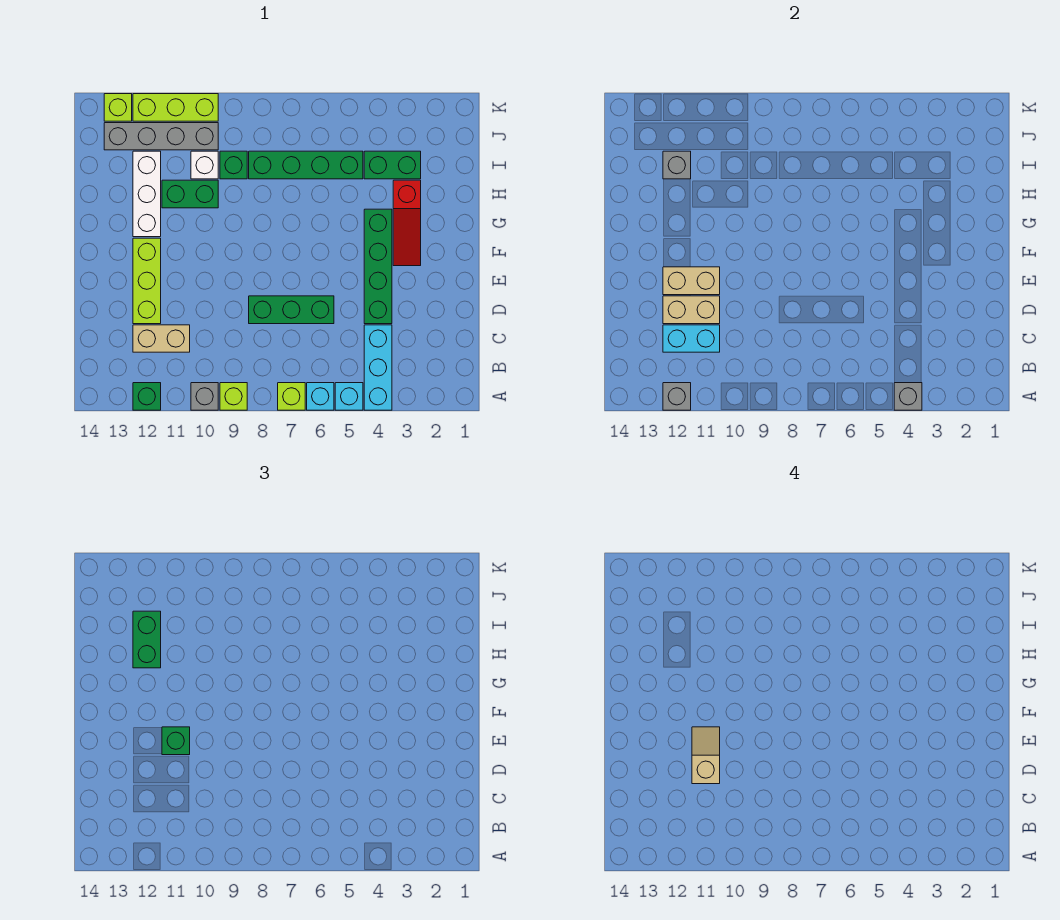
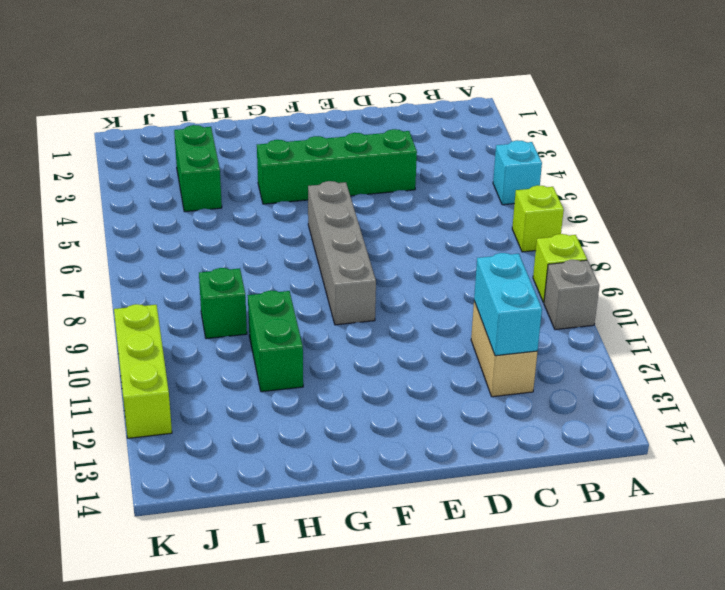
grey 1x4 brick [308,181,376,325] -> grey 1x4 brick moved to [104,123,218,150]
none -> cyan 1x3 brick [364,325,392,410]
none -> cyan 1x1 brick [307,383,334,410]
none -> green 1x1 brick [133,383,161,410]
none -> green 1x3 brick [249,296,334,324]

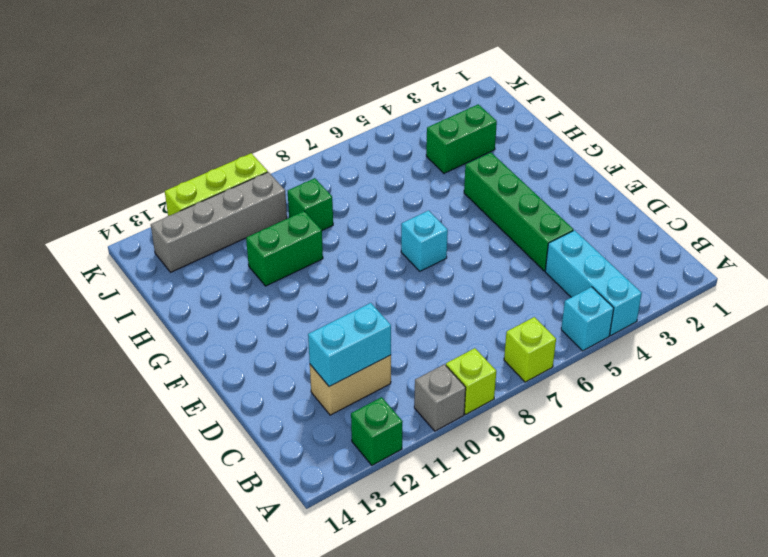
cyan 1x1 brick [401,211,448,271] -> cyan 1x1 brick moved to [307,383,334,410]
none -> green 1x3 brick [249,296,334,324]
none -> lime 1x3 brick [133,238,161,324]
none -> red 1x3 slope [393,180,421,266]
none -> white 1x3 brick [133,151,161,237]

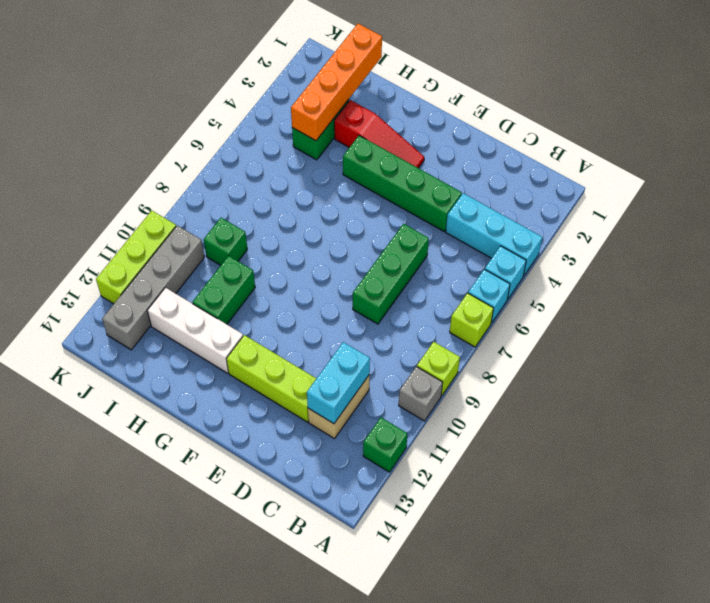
orange 1x4 brick [291,24,382,141] -> none
none -> green 1x4 brick [249,151,363,179]
none -> white 1x1 brick [191,151,218,179]
none -> lime 1x1 brick [104,94,132,121]
none -> grey 1x1 brick [894,383,922,410]

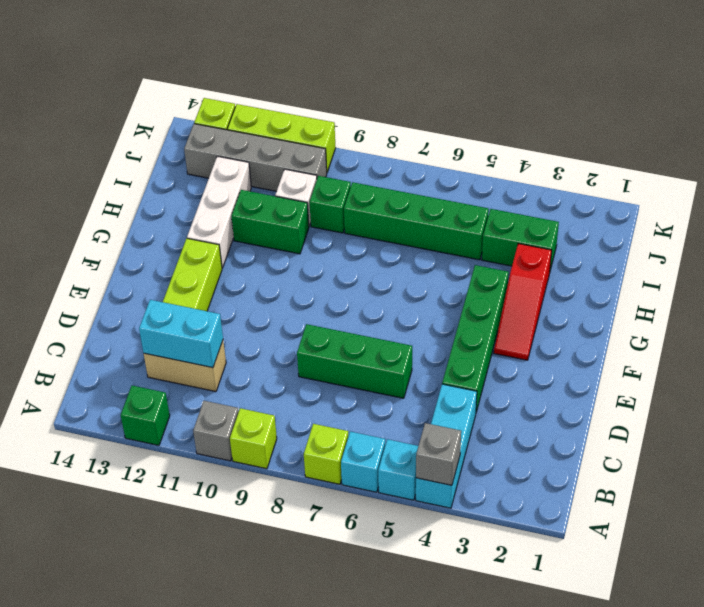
none -> grey 1x1 brick [663,383,691,410]
none -> tan 1x2 brick [663,296,720,324]
none -> tan 1x2 brick [663,267,720,295]
none -> grey 1x1 brick [663,151,691,179]

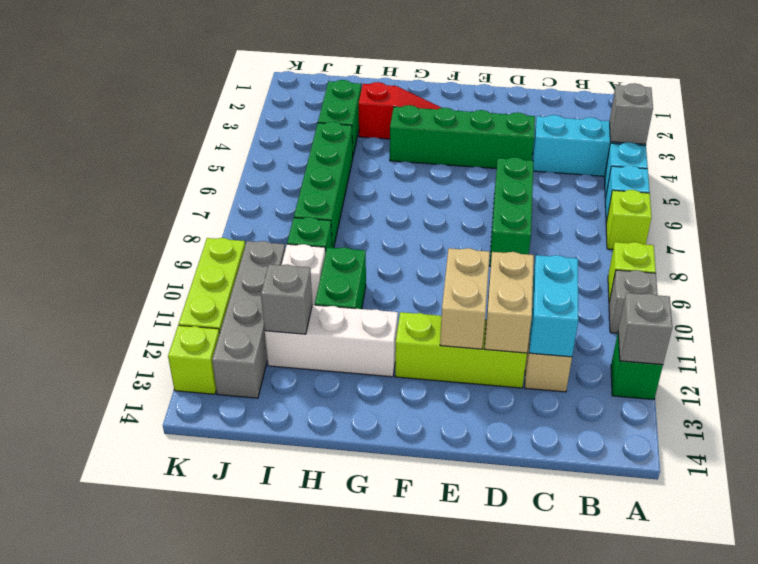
none -> green 1x1 brick [162,727,190,755]
none -> green 1x2 brick [133,611,161,668]
none -> tan 1x2 slope [692,727,720,784]

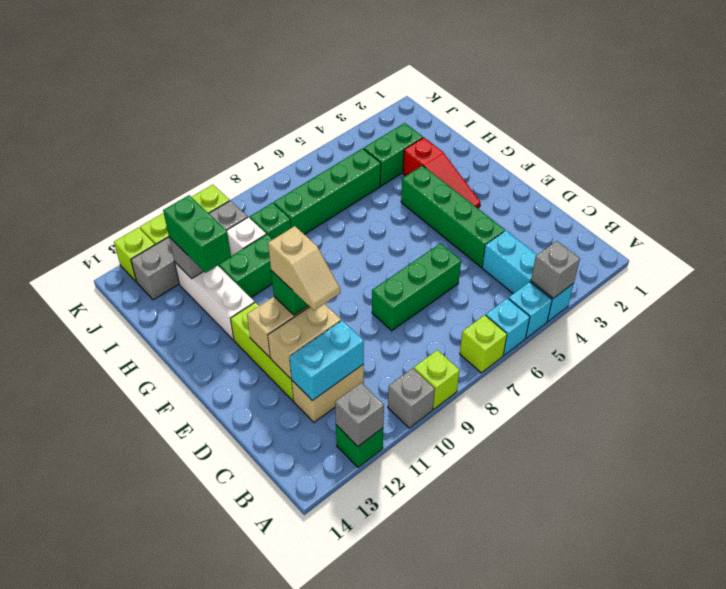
tan 1x2 slope [268,226,340,311] -> tan 1x2 slope turned to [692,727,720,784]

